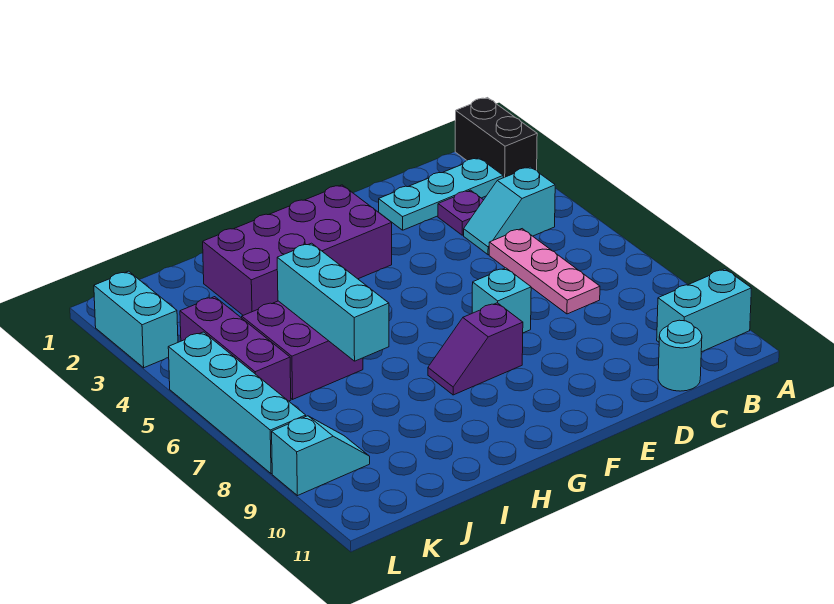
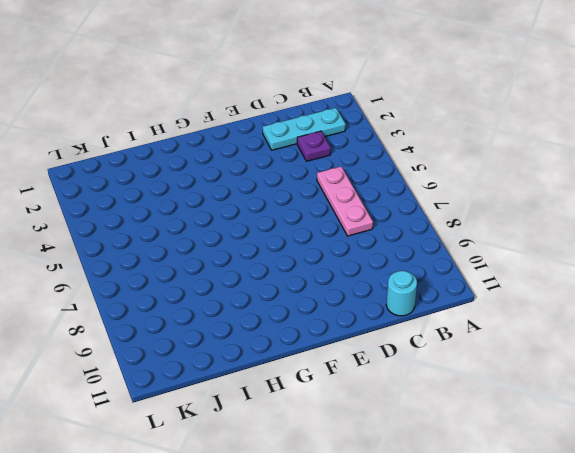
none -> black 1x2 brick [455,98,537,178]
none -> cyan 1x2 brick [657,269,752,352]
none -> cyan 1x2 slope [464,167,555,255]

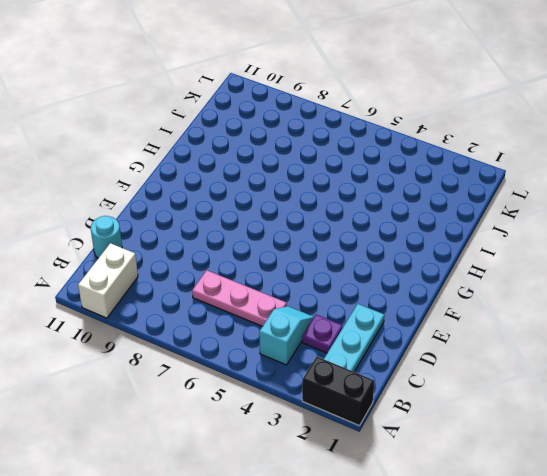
white 1x2 brick [78,243,138,318] -> cyan 1x2 brick [657,269,752,352]
none -> cyan 1x1 brick [472,268,531,333]
none -> purple 2x4 brick [203,185,392,315]
none -> purple 1x2 slope [428,303,523,395]

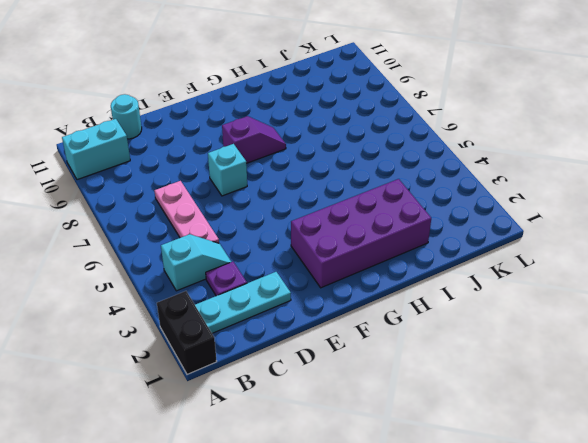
none -> purple 2x2 brick [242,301,363,399]
none -> purple 1x3 brick [180,297,291,401]
none -> cyan 1x2 slope [272,416,370,496]

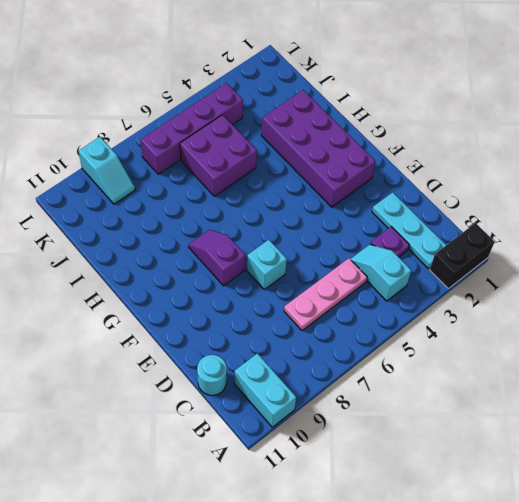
purple 1x4 brick [141,83,243,174] -> purple 1x3 brick [180,297,291,401]
none -> cyan 1x2 brick [94,271,178,368]
none -> cyan 1x4 brick [168,332,306,474]
none -> cyan 1x3 brick [277,243,389,361]

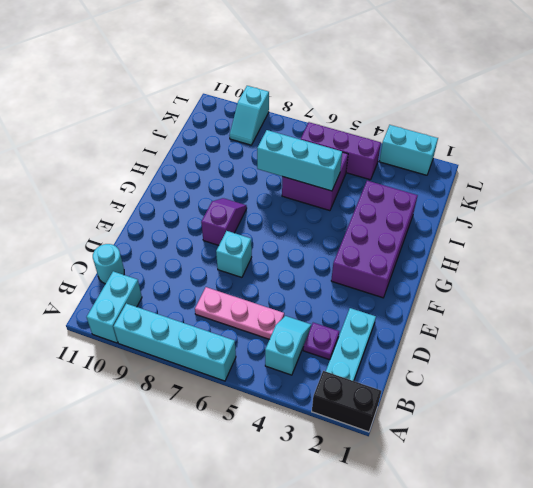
cyan 1x4 brick [113,303,236,381] -> cyan 1x4 brick moved to [168,332,306,474]

